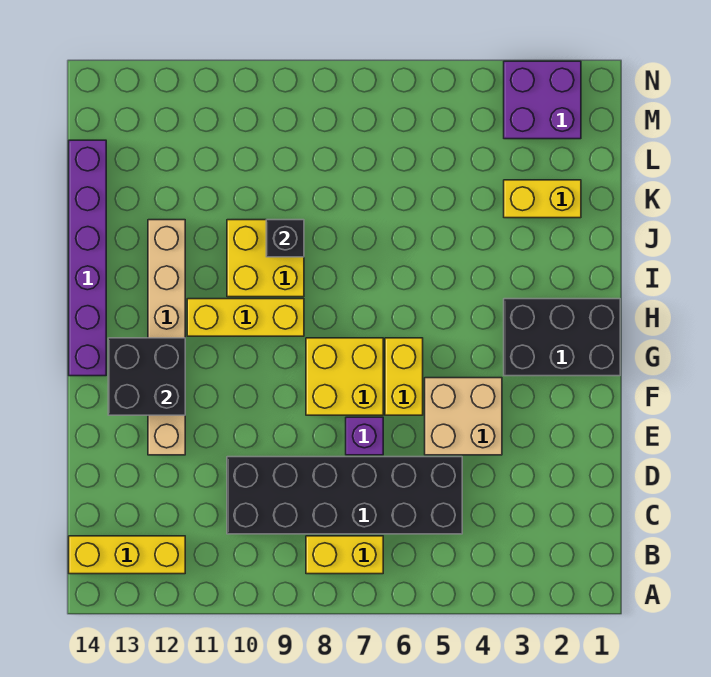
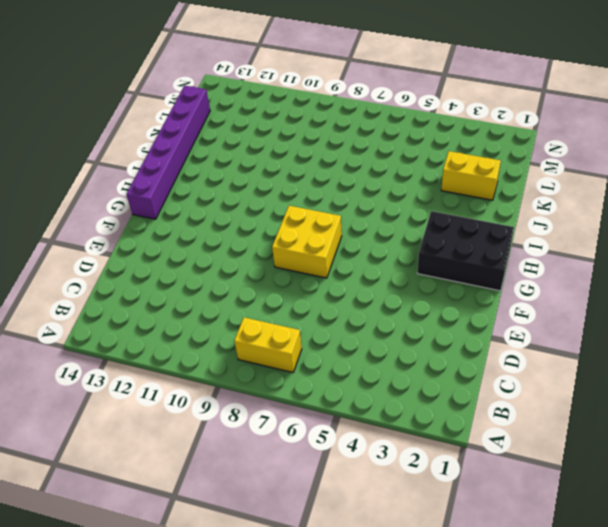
none -> yellow 1x3 brick [69,536,185,574]
none -> black 2x6 brick [227,457,462,534]
none -> tan 2x2 brick [425,378,502,455]

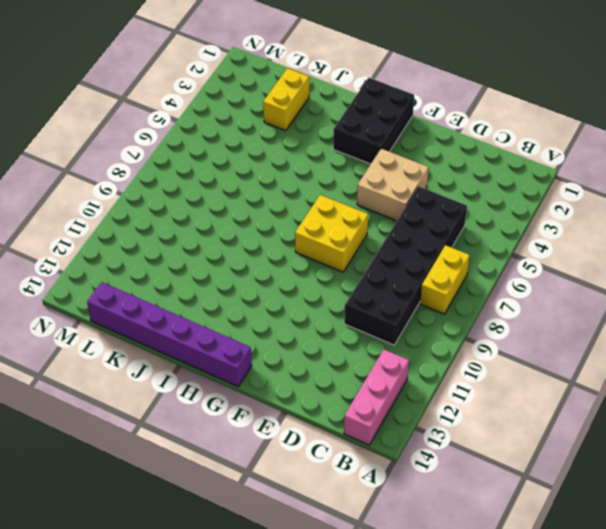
pink 1x3 brick [344,350,409,445] -> yellow 1x3 brick [69,536,185,574]
none -> purple 1x1 brick [346,417,383,455]
none -> tan 1x6 brick [148,220,185,455]
none -> yellow 1x2 brick [385,338,423,415]

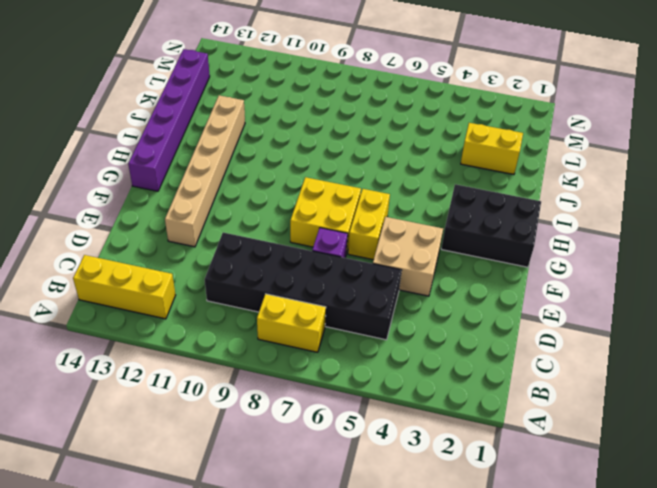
none -> yellow 1x3 brick [187,299,304,336]
none -> yellow 2x2 brick [227,220,304,297]
none -> purple 2x2 brick [504,61,581,139]

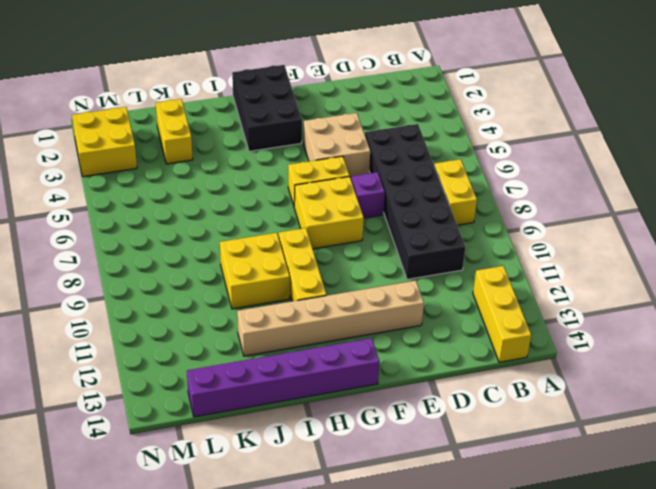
yellow 2x2 brick [72,107,137,177] -> purple 2x2 brick [504,61,581,139]
none -> black 2x2 brick [108,338,185,415]
none -> black 1x1 brick [266,220,304,257]

